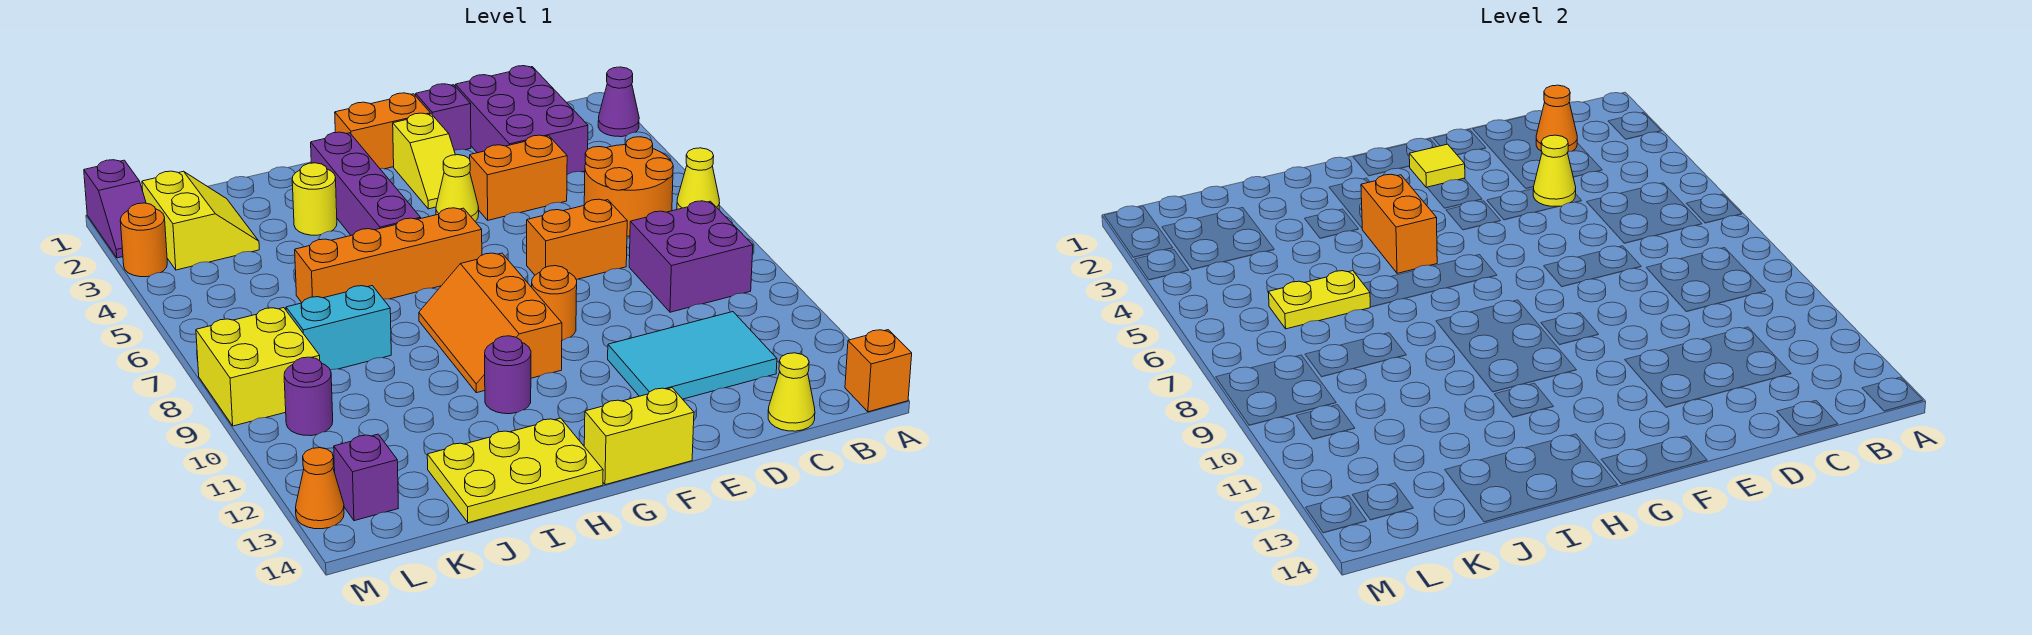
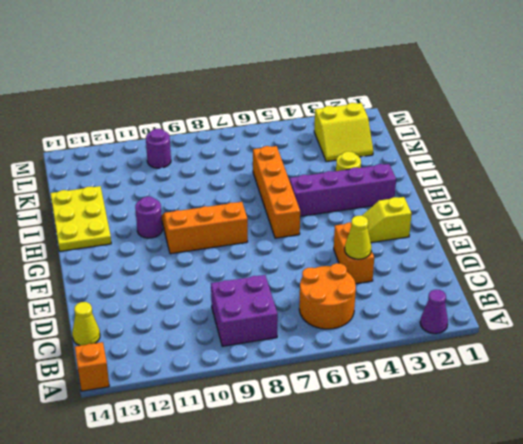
none -> yellow 1x1 cone [677,148,720,209]
none -> purple 2x3 brick [455,66,588,175]
none -> cyan 2x3 tile [608,312,777,399]
none -> orange 1x2 brick [527,199,627,279]

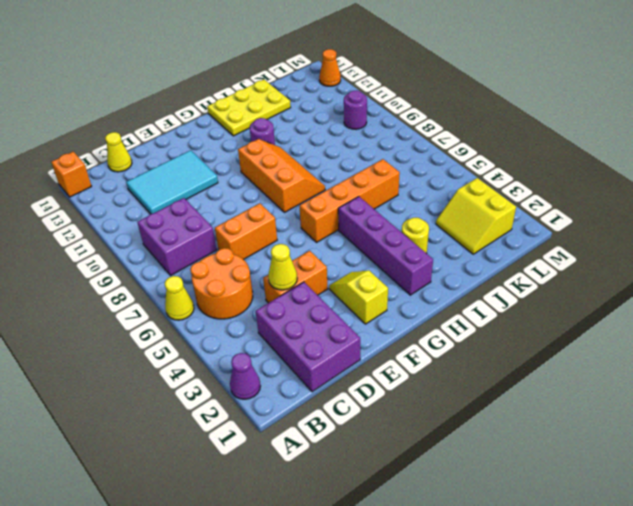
none -> purple 1x1 brick [416,84,471,151]
none -> orange 1x2 brick [335,93,430,169]
none -> yellow 1x1 cone [436,155,479,221]
none -> orange 1x1 round brick [532,266,577,340]

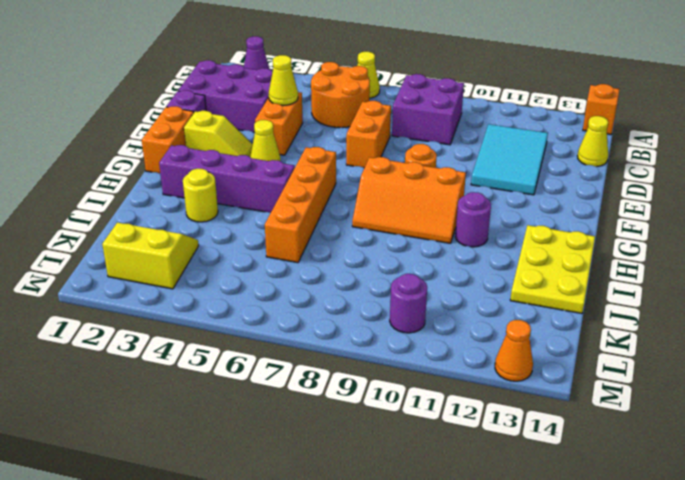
none -> yellow 1x2 brick [584,388,694,485]
none -> cyan 1x2 brick [286,286,391,370]
none -> yellow 2x2 brick [196,308,320,426]
none -> purple 1x1 brick [334,434,398,521]

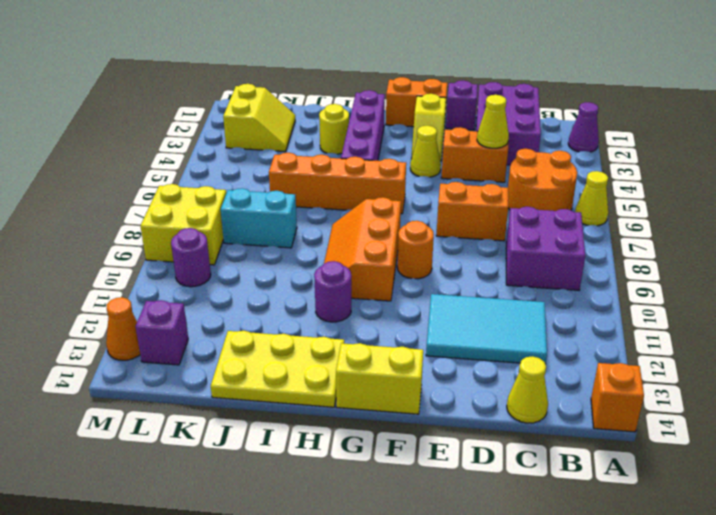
none -> purple 1x2 slope [84,160,146,258]
none -> orange 1x1 round brick [120,203,167,277]
none -> orange 1x1 cone [1536,85,1577,152]
none -> yellow 1x1 tile [1409,144,1465,188]

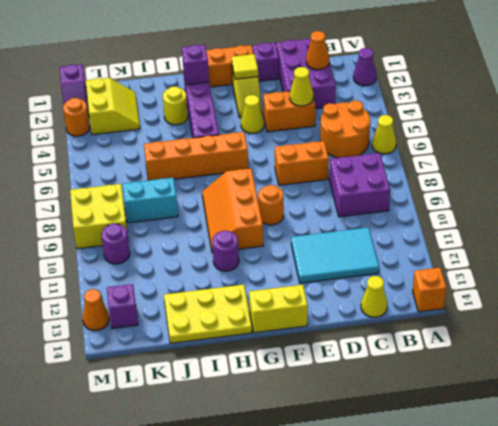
purple 1x1 brick [182,45,209,85] -> none
none -> orange 1x2 brick [1361,174,1437,273]
none -> yellow 1x2 plate [1269,271,1370,329]

